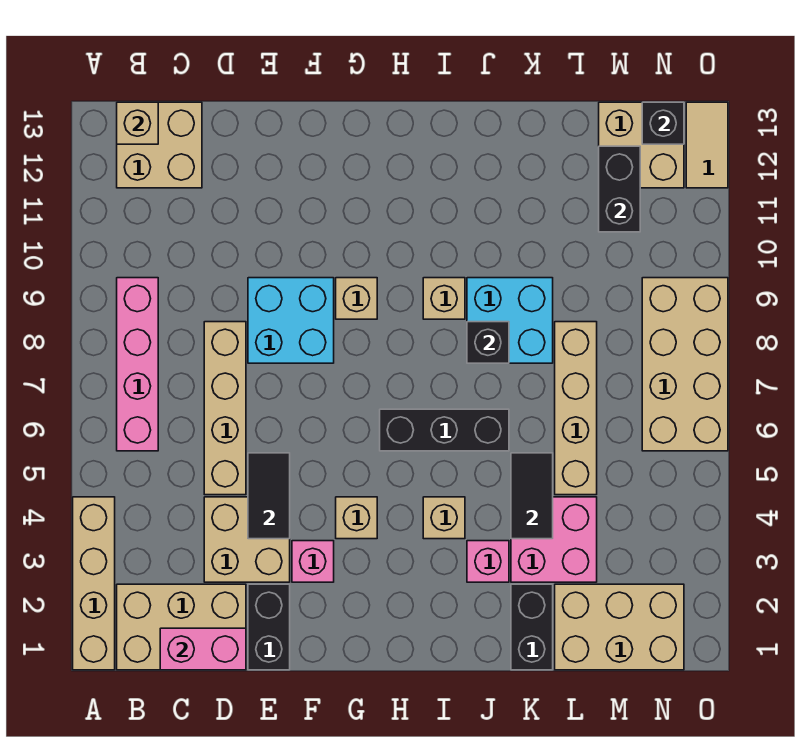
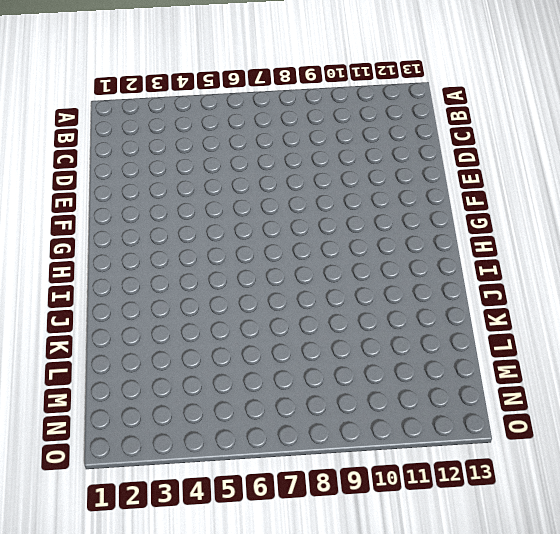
none -> tan 1x4 brick [73,497,115,670]
none -> tan 2x3 brick [117,584,246,670]
none -> pink 1x4 brick [117,278,158,451]
none -> tan 2x2 brick [117,102,202,188]

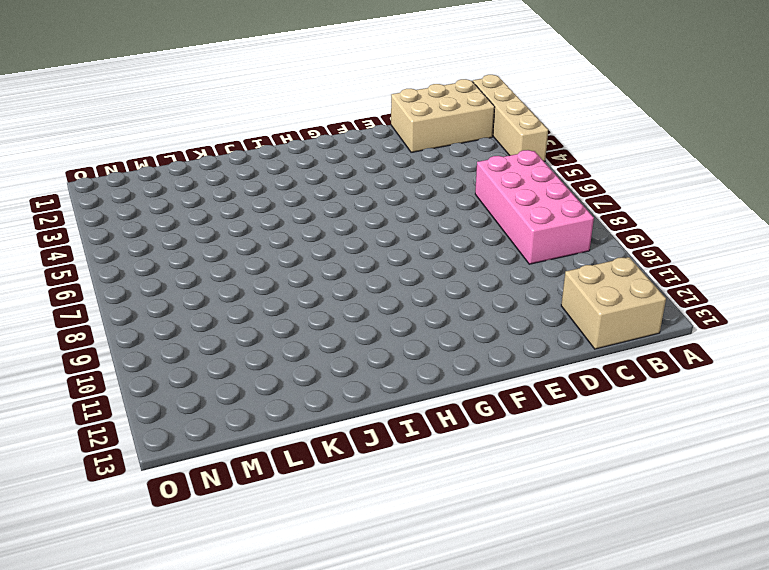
pink 2x4 brick [475,150,594,264] -> pink 1x4 brick [117,278,158,451]
none -> tan 2x2 brick [204,497,290,582]
none -> tan 1x4 brick [204,322,246,495]
none -> black 1x2 brick [248,584,290,670]
none -> cyan 2x2 brick [248,278,334,363]

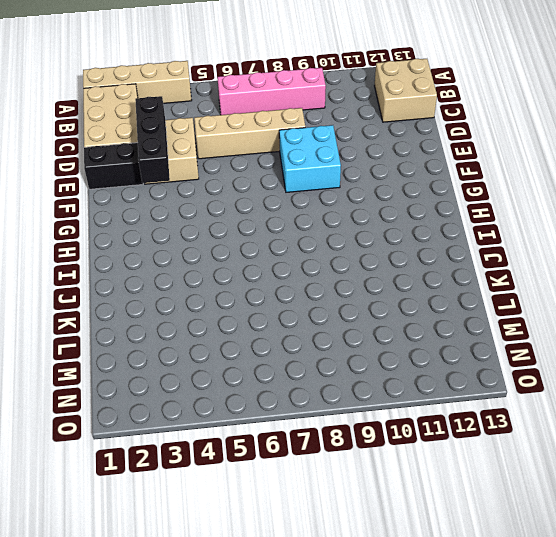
black 1x3 brick [135,96,170,183] -> black 1x3 brick moved to [380,409,509,451]
none -> pink 1x1 brick [292,541,334,582]
none -> tan 1x1 brick [336,497,377,539]
none -> tan 1x1 brick [336,278,377,319]
none -> tan 1x1 brick [423,497,465,539]

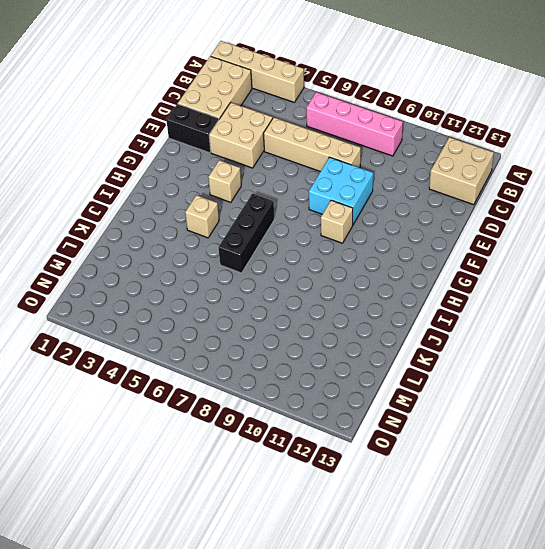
none -> pink 1x1 brick [292,541,334,582]
none -> tan 1x1 brick [423,278,465,319]
none -> pink 1x1 brick [467,541,509,582]
none -> cyan 2x2 brick [467,278,553,363]

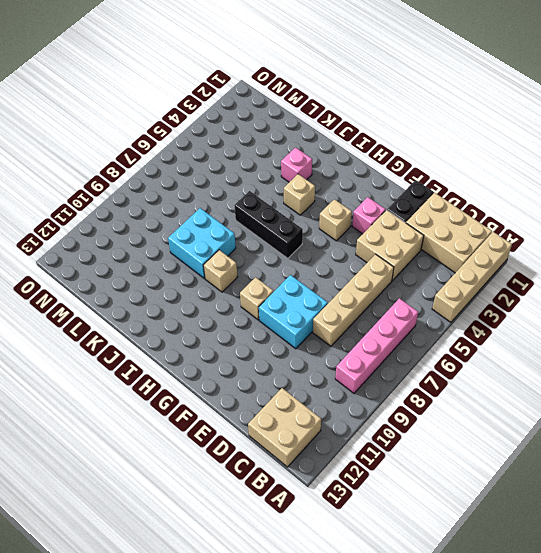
none -> black 1x2 brick [511,584,553,670]
none -> pink 2x2 brick [511,497,597,582]
none -> tan 2x3 brick [555,584,684,670]
none -> tan 1x4 brick [555,322,597,495]

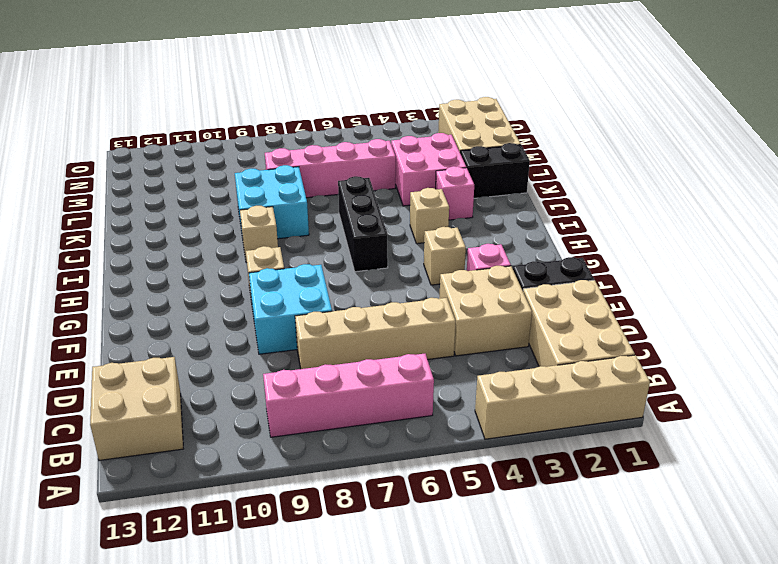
pink 1x4 brick [265,139,396,198] -> tan 1x4 brick [555,322,597,495]
none -> tan 2x2 brick [599,102,684,188]
none -> tan 2x4 brick [642,278,728,451]
none -> tan 1x2 tile [686,102,728,188]
none -> tan 1x1 brick [117,102,158,144]

